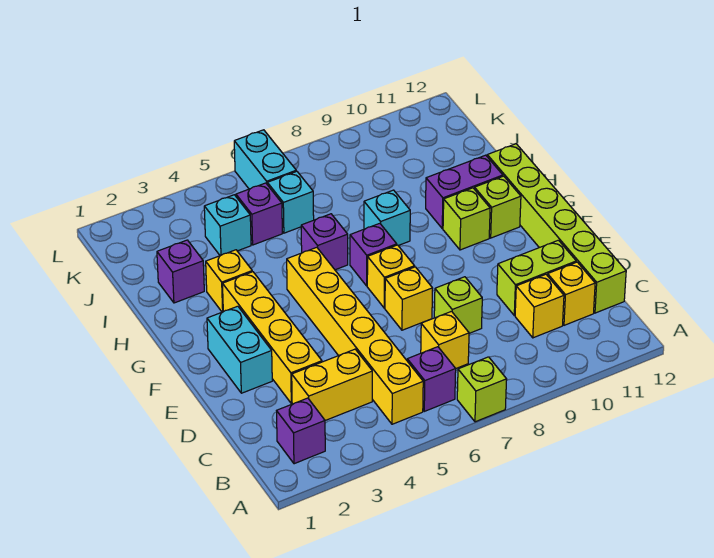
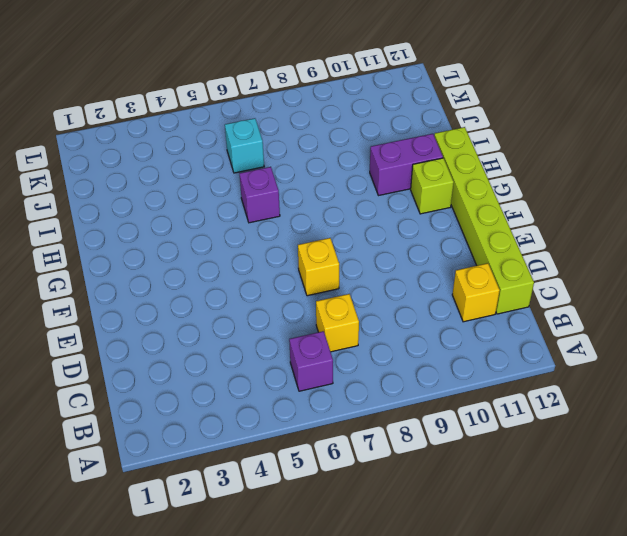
none -> lime 1x1 brick [457,357,507,422]
none -> purple 1x1 brick [277,398,325,464]
none -> yellow 1x6 brick [287,247,423,424]

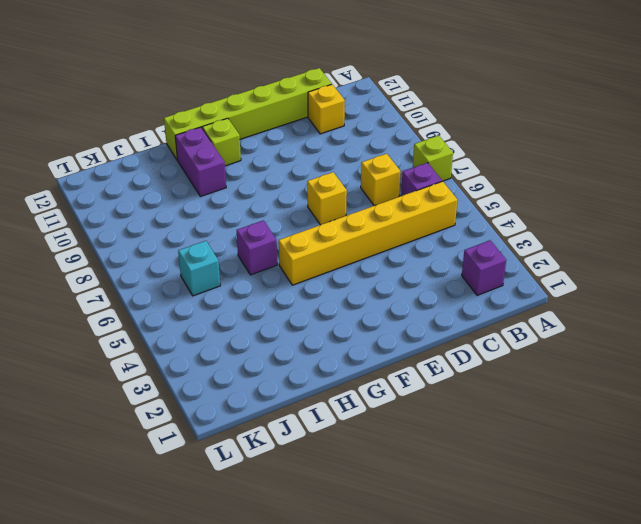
none -> yellow 1x2 brick [292,349,372,421]
none -> yellow 1x1 brick [515,274,564,338]
none -> yellow 1x4 brick [223,272,322,404]

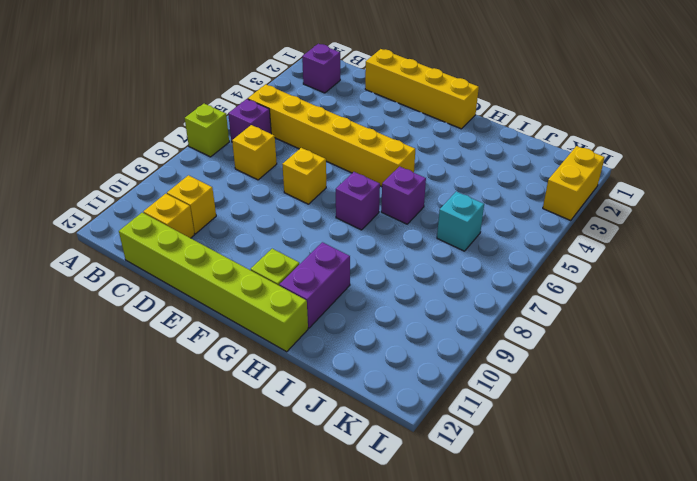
yellow 1x4 brick [365,49,479,129] -> yellow 1x4 brick moved to [223,272,322,404]
yellow 1x2 brick [543,146,605,221] -> yellow 1x2 brick moved to [292,349,372,421]
none -> lime 1x1 brick [434,277,482,333]
none -> lime 1x2 brick [497,240,576,315]
none -> cyan 1x2 brick [207,306,272,393]

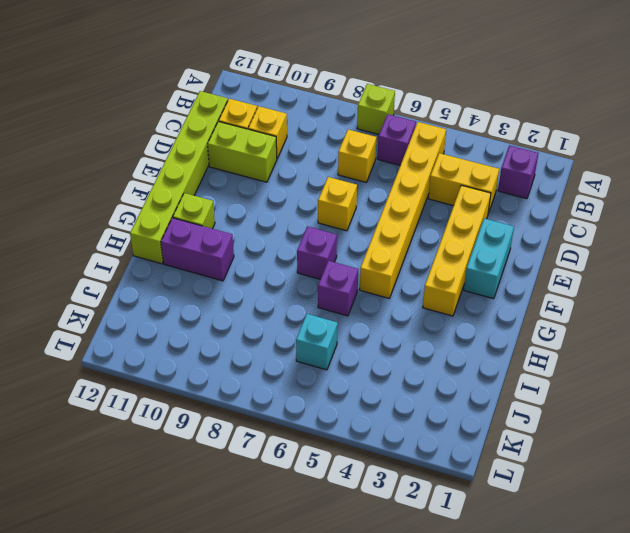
none -> lime 1x1 brick [434,277,482,333]
none -> yellow 1x1 brick [367,245,415,308]
none -> lime 1x1 brick [443,188,490,250]

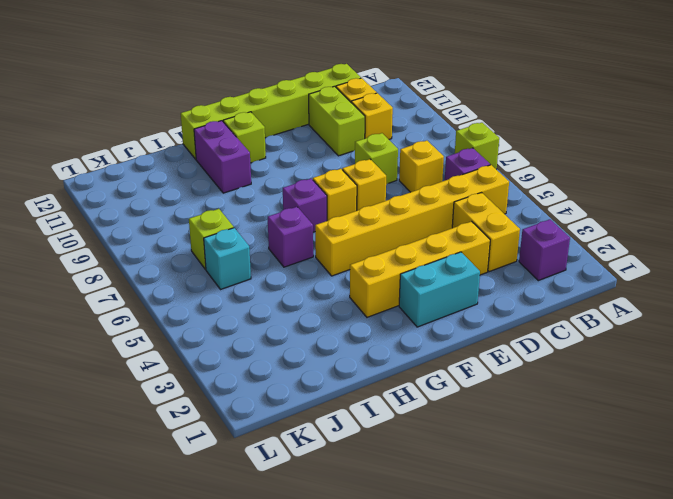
lime 1x1 brick [189,209,234,269] -> lime 1x1 brick moved to [443,188,490,250]
none -> yellow 1x1 brick [206,250,252,312]
none -> cyan 1x1 brick [364,190,410,246]
none -> purple 1x1 brick [157,240,204,303]

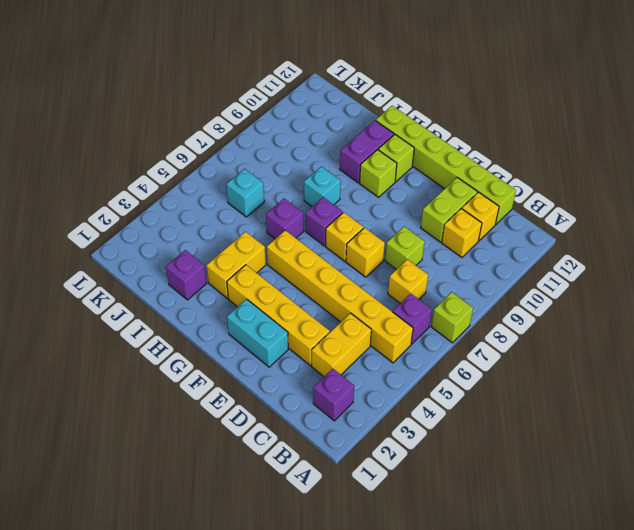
yellow 1x2 brick [206,232,266,298] -> yellow 1x1 brick [206,250,252,312]
none -> cyan 1x1 brick [204,195,251,256]
none -> purple 1x1 brick [236,183,282,245]
none -> cyan 1x2 brick [234,130,296,189]

